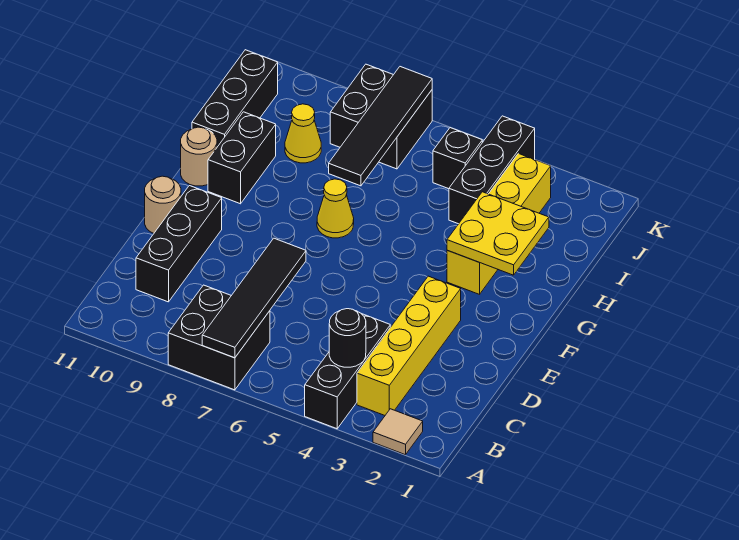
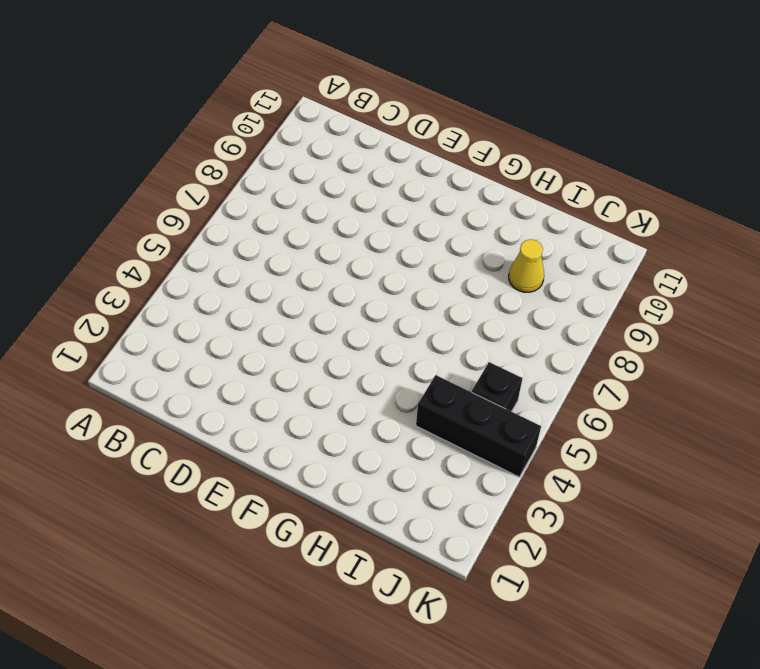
none -> tan 1x1 tile [373,409,423,455]
none -> black 1x3 brick [305,314,390,429]
none -> black 2x2 brick [168,285,270,390]

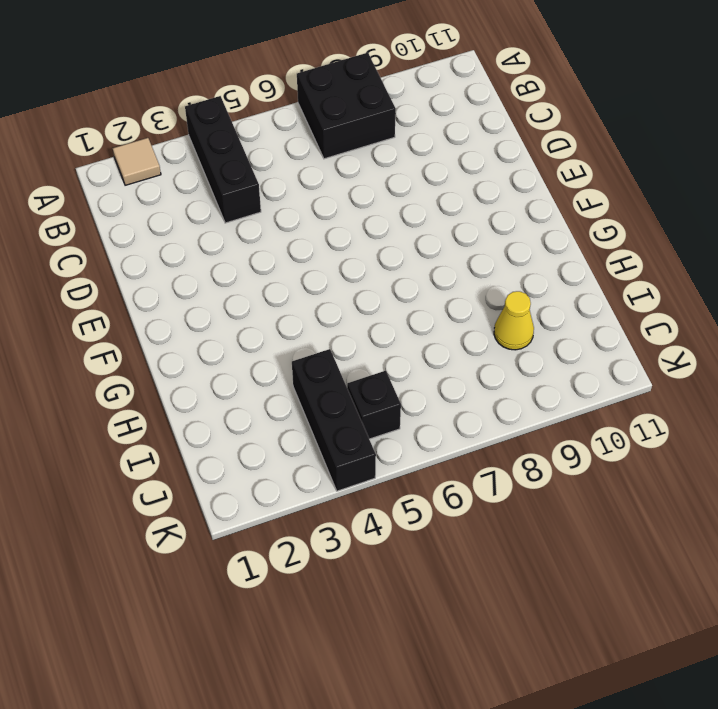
none -> yellow 1x4 brick [357,276,461,415]
none -> black 1x3 brick [136,186,222,302]
none -> tan 1x1 round brick [145,176,181,233]

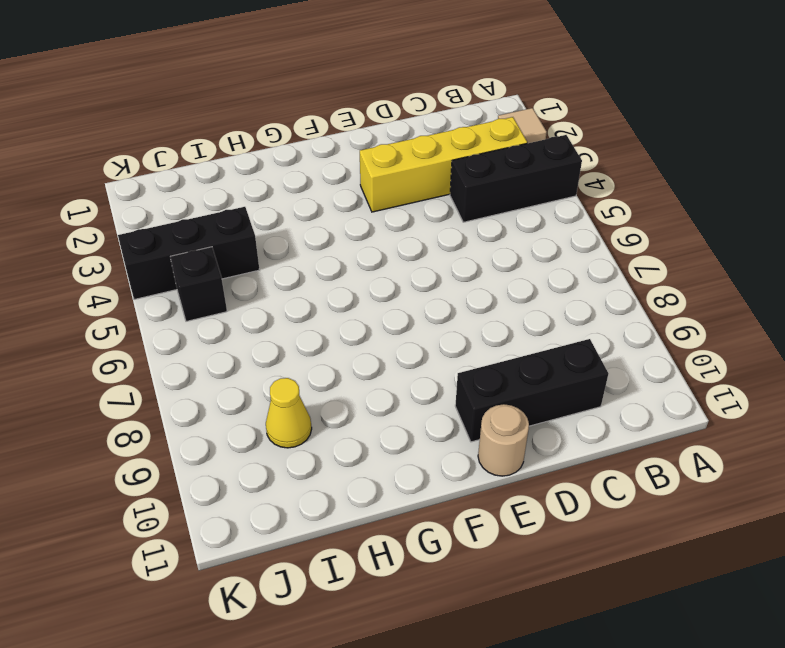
none -> black 2x2 brick [168,285,270,390]
none -> yellow 1x4 brick [447,154,551,294]
none -> yellow 1x1 cone [317,179,354,238]

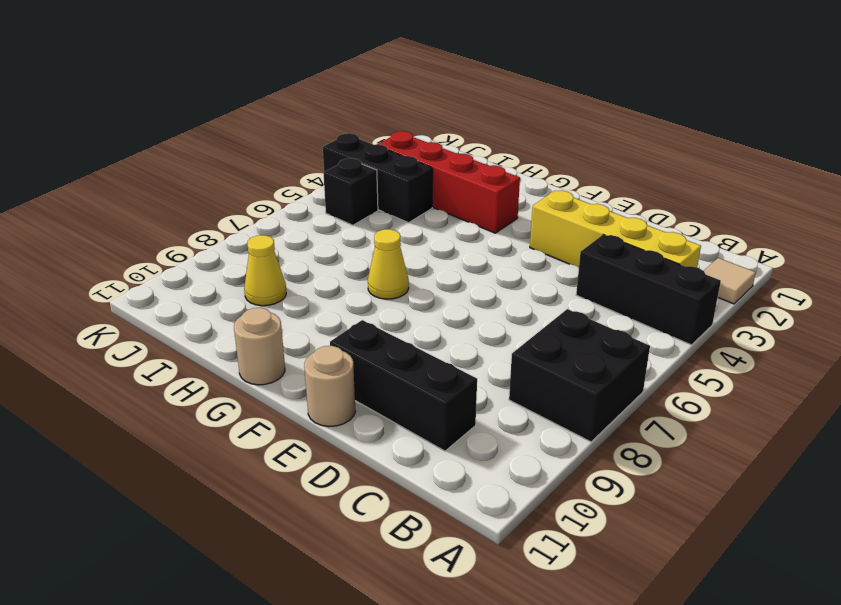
red 1x4 brick [378,131,520,233] -> yellow 1x4 brick [447,154,551,294]
none -> black 1x2 brick [208,112,276,204]
none -> black 1x3 brick [192,50,278,147]
none -> black 2x2 brick [330,64,432,169]

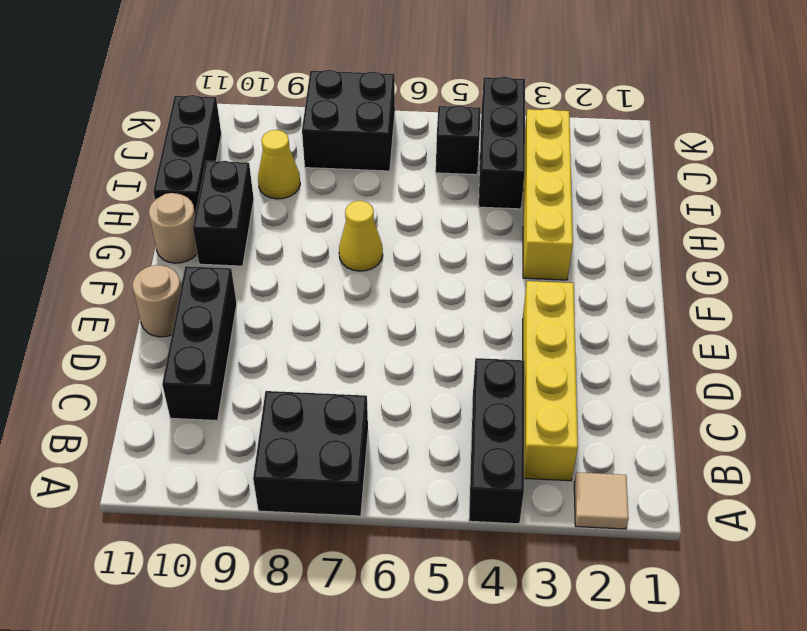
none -> black 1x4 tile [202,238,306,358]
none -> black 1x1 round brick [329,309,366,367]
none -> yellow 2x2 plate [447,192,549,275]

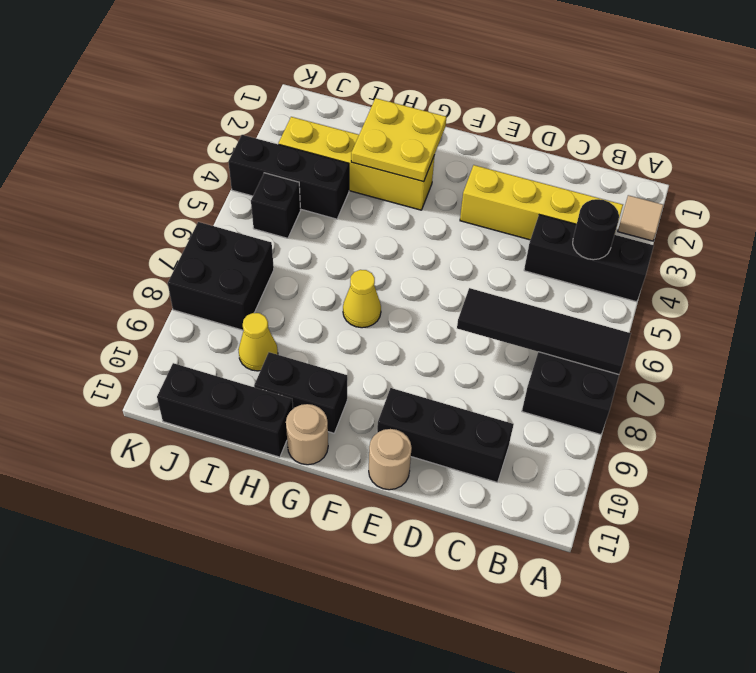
none -> black 1x4 tile [329,67,432,186]

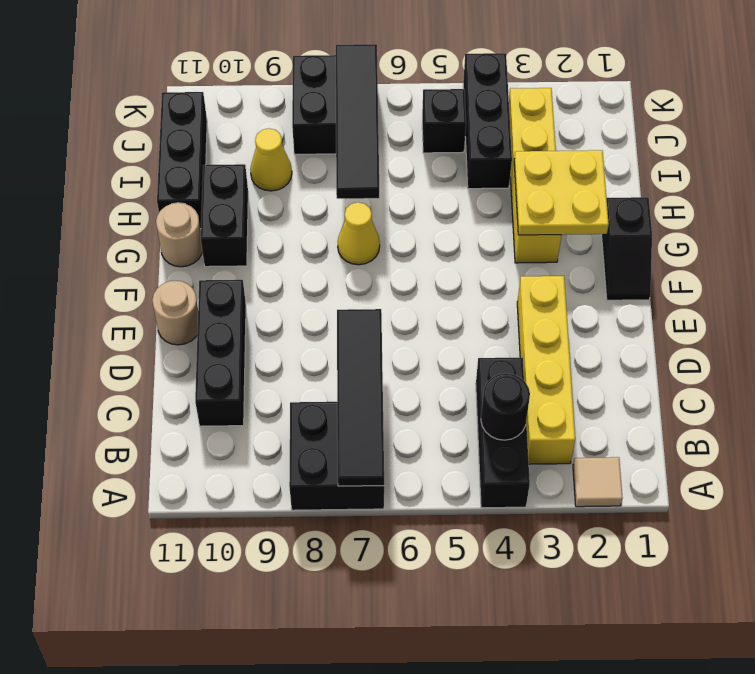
black 1x2 slope [602,197,652,300] -> none

